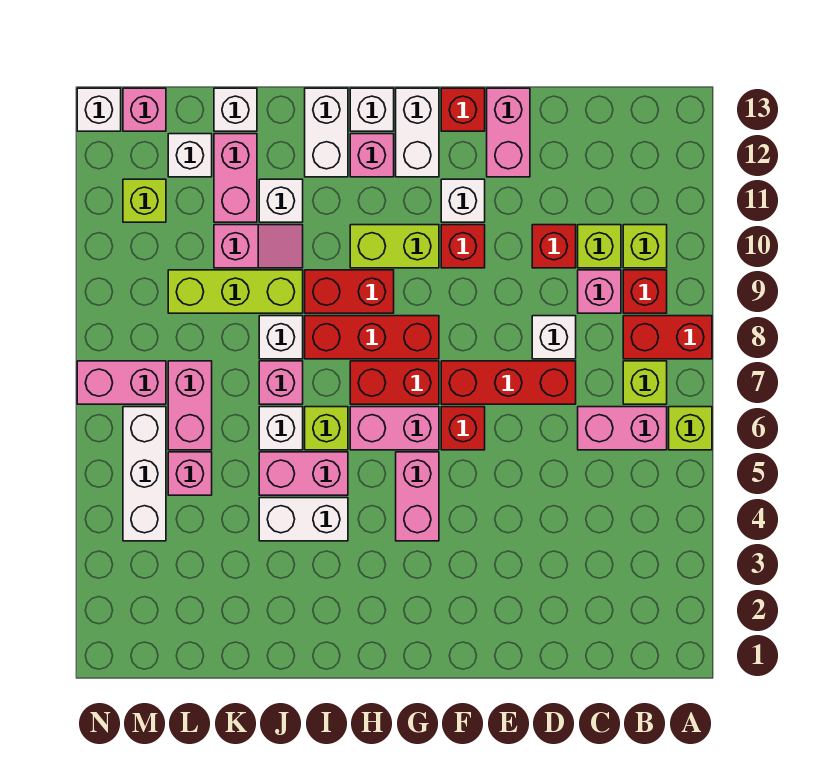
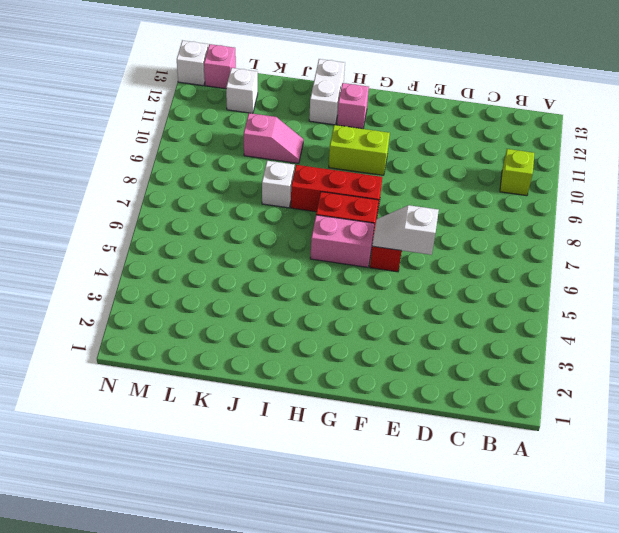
white 1x2 slope [372,205,439,255] -> none
none -> lime 1x1 brick [669,407,712,450]
none -> red 1x2 brick [623,316,712,359]
none -> pink 1x2 brick [578,407,667,450]
none -> lime 1x1 brick [623,361,667,404]

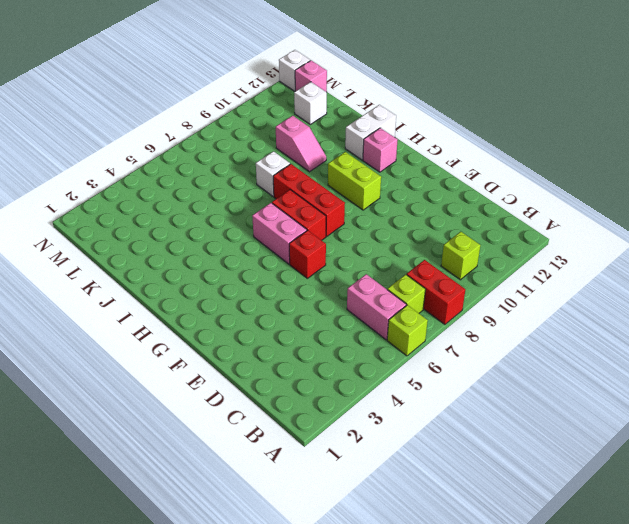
none -> red 1x1 brick [623,270,667,313]
none -> pink 1x1 brick [578,270,621,313]
none -> lime 1x1 brick [578,225,621,268]
none -> red 1x3 brick [441,361,576,404]

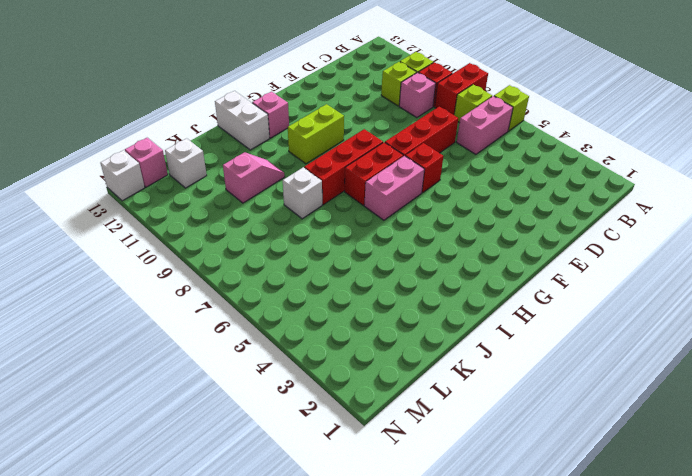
none -> white 1x1 brick [532,316,576,359]
none -> red 1x1 brick [532,225,576,268]
none -> pink 1x2 brick [487,88,530,177]
none -> red 1x1 brick [441,225,485,268]

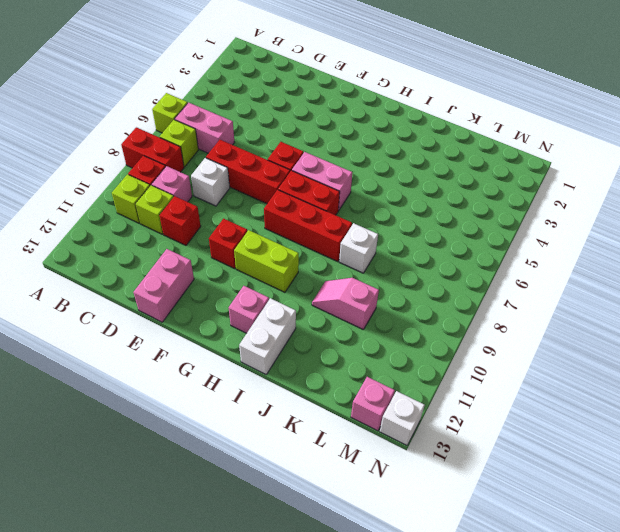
none -> white 1x1 brick [441,179,485,222]
none -> red 1x1 brick [441,88,485,131]
none -> pink 1x2 brick [396,452,439,541]
none -> white 1x2 brick [396,88,439,177]

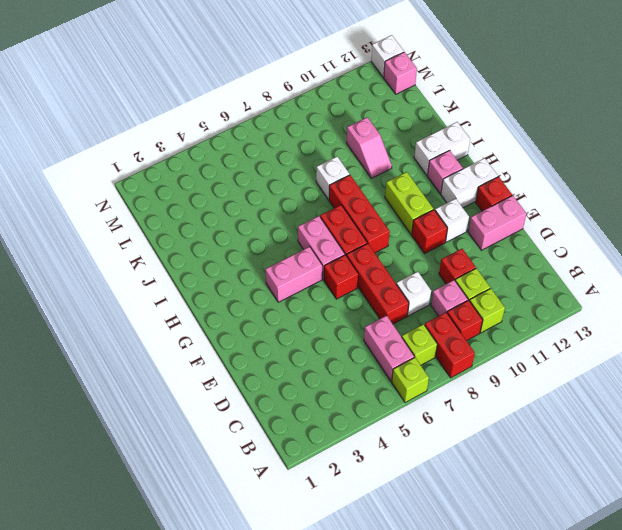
none -> red 1x2 brick [305,270,394,313]
none -> white 1x1 brick [350,88,394,131]
none -> white 1x2 brick [259,498,348,541]
none -> pink 1x2 brick [259,452,348,495]

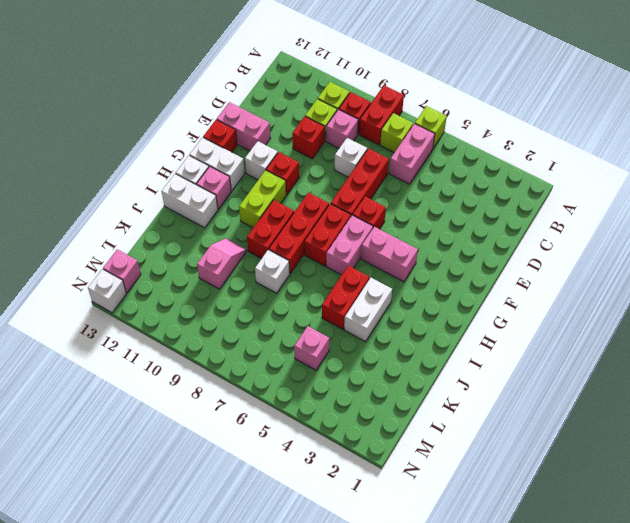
red 1x2 brick [322,266,370,329] -> pink 1x2 brick [259,452,348,495]
none -> lime 1x1 brick [305,407,348,450]
none -> white 1x1 brick [259,407,303,450]
none -> pink 1x1 brick [259,361,303,404]
none -> lime 1x3 brick [168,270,303,313]

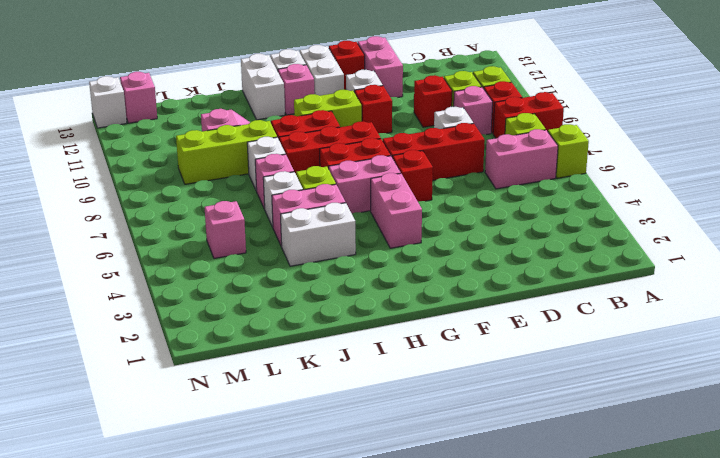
none -> white 1x1 brick [259,179,303,222]
none -> pink 1x2 brick [214,134,257,222]
none -> white 1x1 brick [214,88,257,131]
none -> pink 1x2 brick [168,361,212,450]

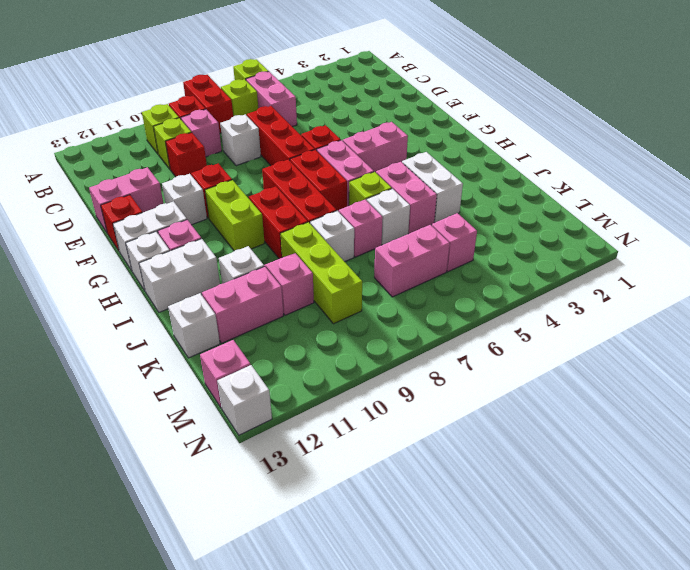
none -> white 1x1 brick [168,134,212,177]
none -> white 1x3 brick [123,407,166,541]
none -> pink 1x2 brick [77,361,166,404]
none -> lime 1x1 brick [123,179,166,222]

